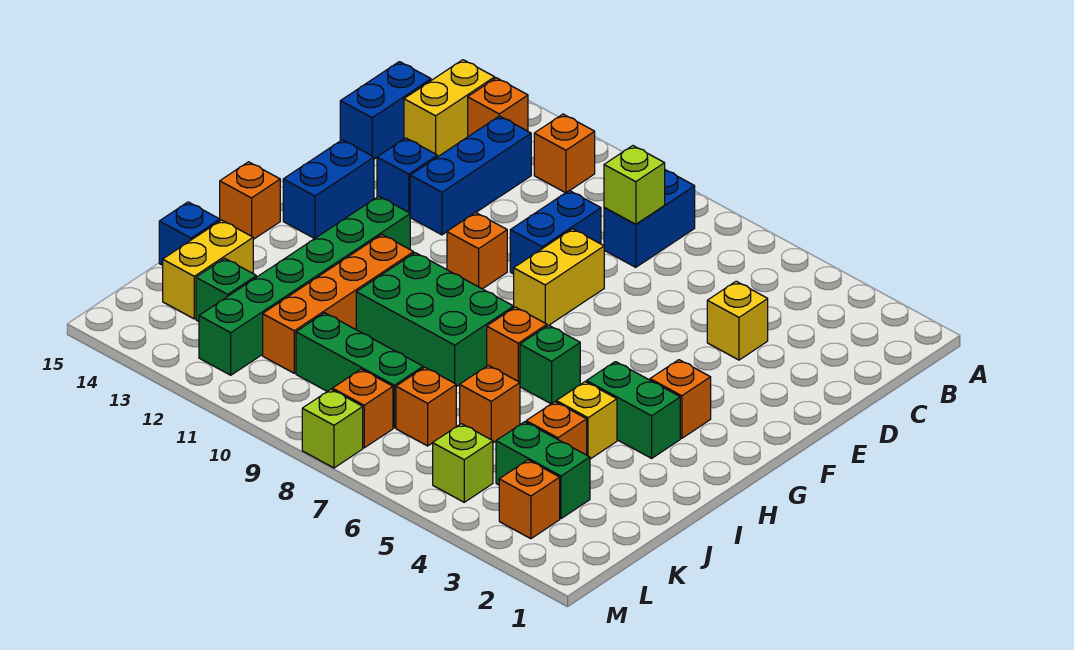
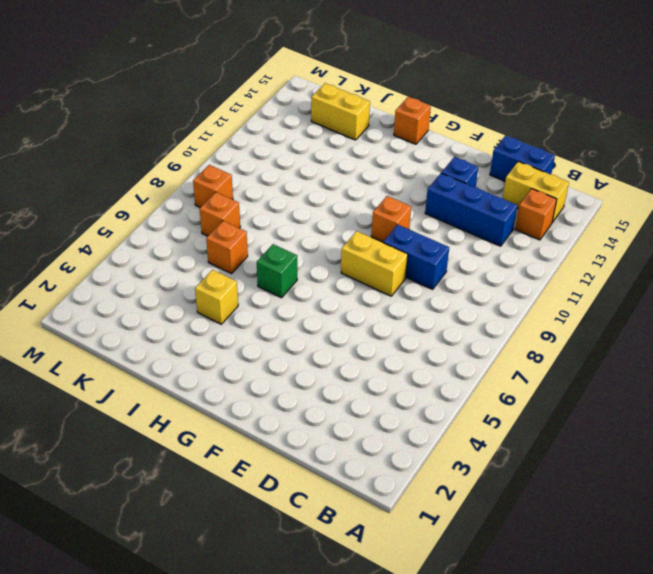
none -> blue 1x2 brick [604,170,695,267]
none -> orange 1x1 brick [534,114,595,193]
none -> yellow 1x1 brick [707,281,768,360]
none -> blue 1x2 brick [283,140,374,239]

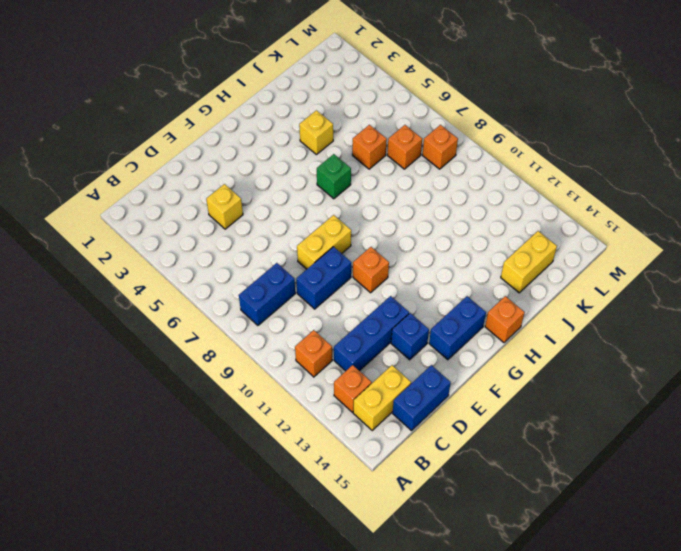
none -> orange 1x1 brick [650,360,711,438]
none -> green 1x6 brick [199,196,410,375]
none -> green 1x2 brick [587,362,680,458]
none -> orange 1x1 brick [487,307,547,382]

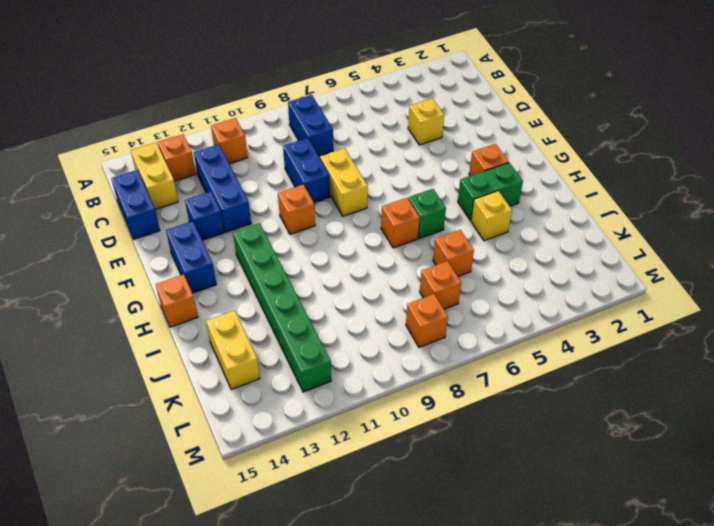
none -> green 2x3 brick [356,253,514,387]
none -> orange 1x4 brick [263,235,414,373]
none -> orange 1x1 brick [526,402,587,455]
none -> blue 1x1 brick [159,202,220,265]

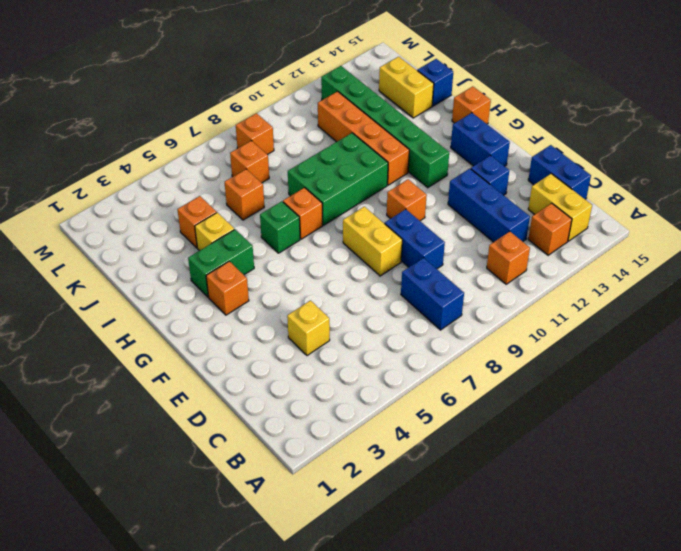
none -> green 1x2 brick [496,422,590,519]
none -> green 1x3 brick [296,313,423,428]
none -> green 1x1 brick [196,258,256,321]
none -> orange 1x1 brick [499,460,560,539]

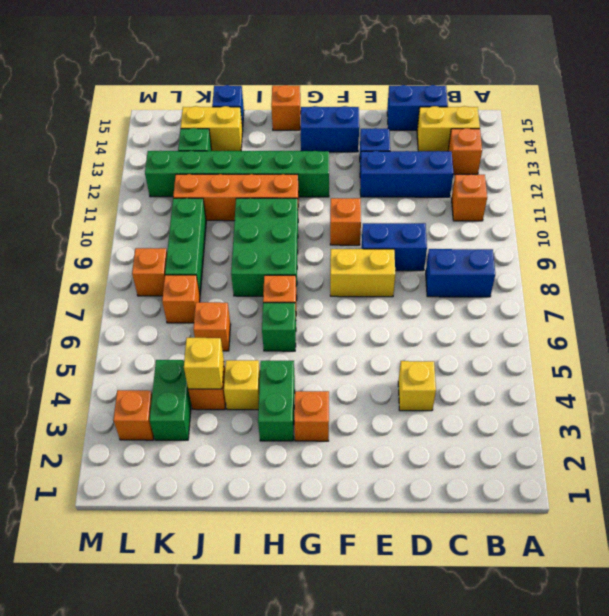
yellow 1x1 brick [184,338,224,389] -> none
none -> lime 1x1 brick [433,424,493,502]
none -> lime 1x1 brick [302,389,363,468]
none -> lime 1x1 brick [604,146,665,224]

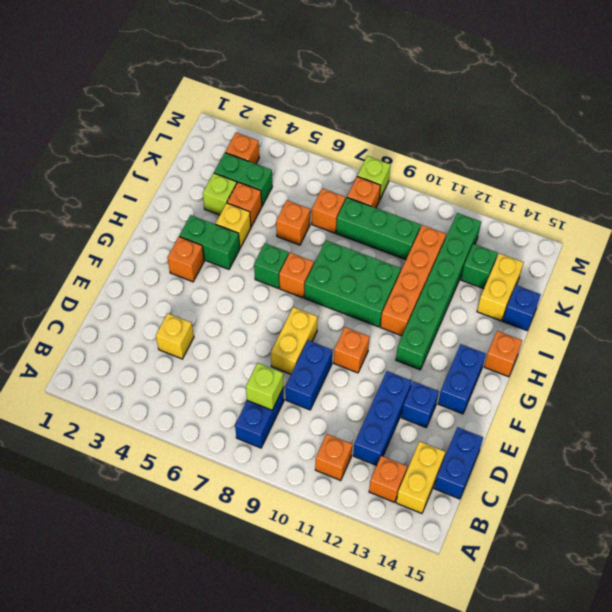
lime 1x1 brick [203,173,237,215] -> lime 1x1 brick moved to [433,424,493,502]

